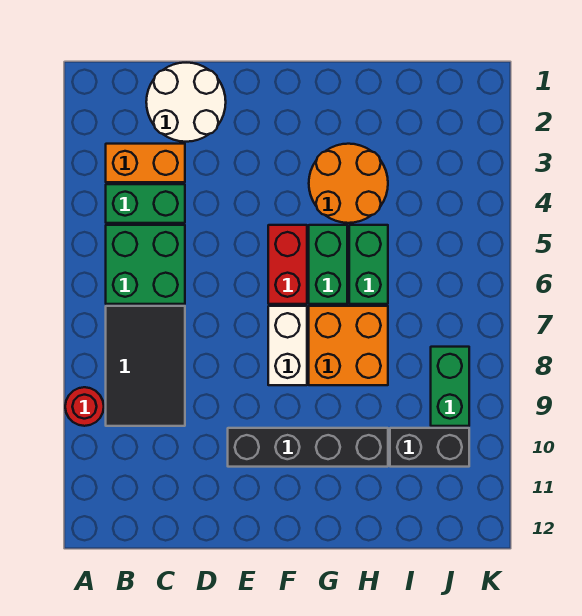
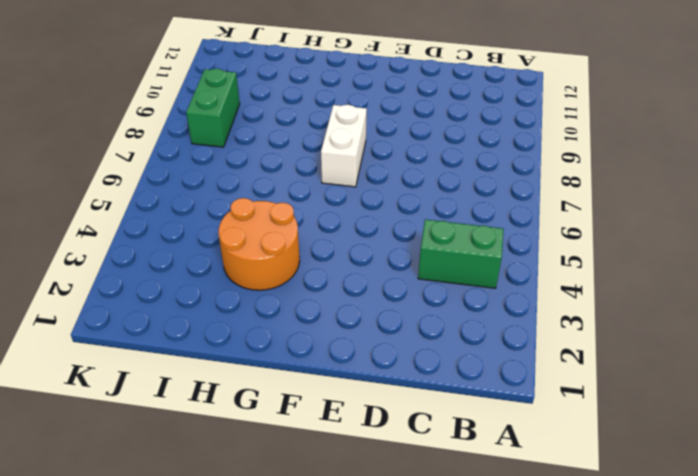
none -> red 1x1 round brick [65,387,104,426]
none -> orange 1x2 brick [106,144,185,182]
none -> green 2x2 brick [106,225,185,304]

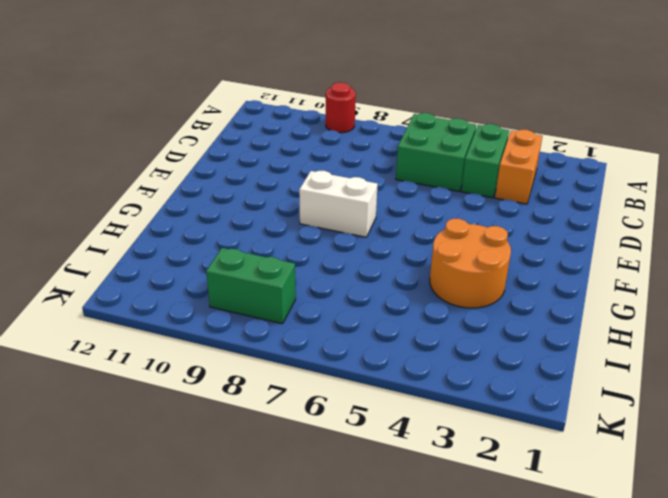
none -> black 2x3 tile [106,306,185,426]
none -> white 2x2 round brick [146,63,226,142]
none -> black 1x4 brick [228,428,388,467]

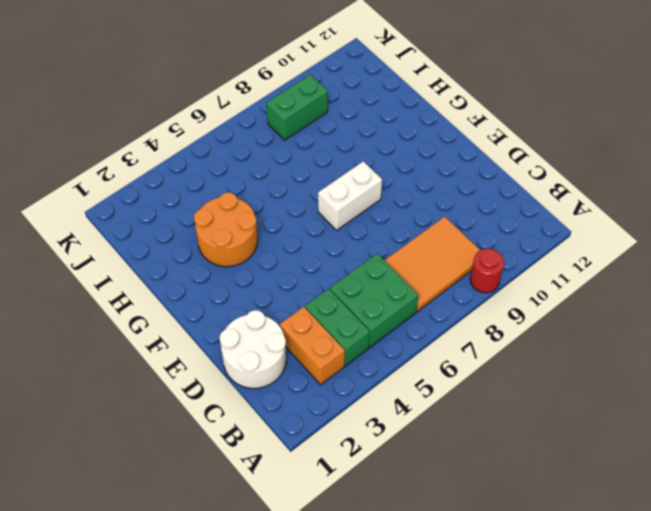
orange 2x3 tile [384,217,480,312] -> black 2x3 tile [106,306,185,426]
none -> black 1x4 brick [228,428,388,467]
none -> red 1x2 brick [268,225,307,304]
none -> green 1x2 brick [309,225,347,304]

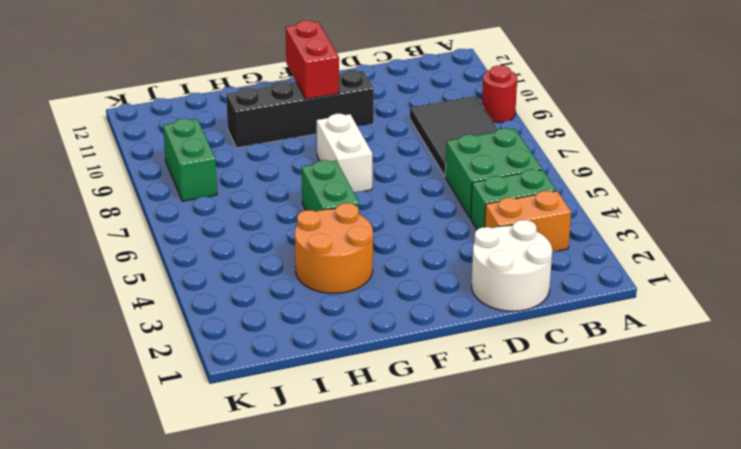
red 1x2 brick [285,21,339,99] -> red 1x2 brick moved to [268,225,307,304]
none -> orange 2x2 brick [309,306,388,385]
none -> green 1x2 brick [349,225,388,304]
none -> black 1x2 brick [390,428,469,467]

